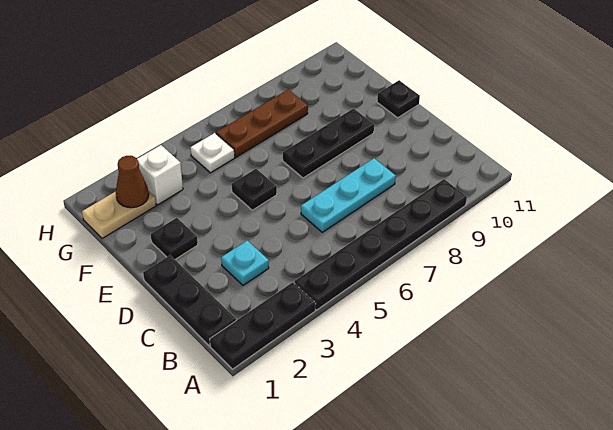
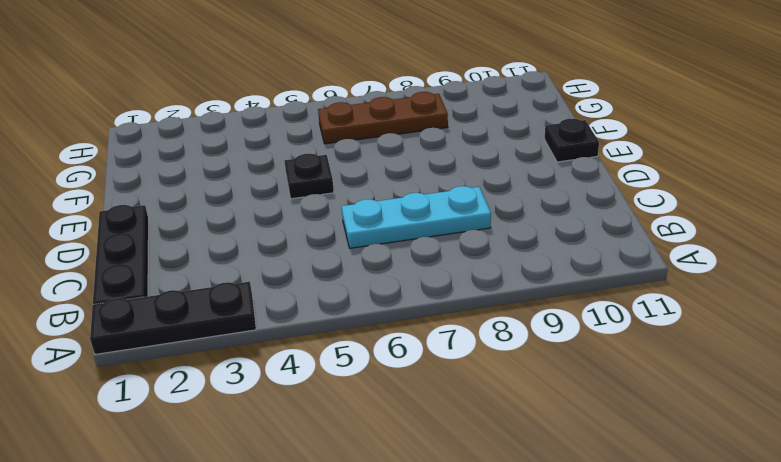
none -> black 1x6 plate [294,179,467,310]
none -> cyan 1x1 plate [221,241,269,285]
none -> black 1x1 plate [151,218,198,259]

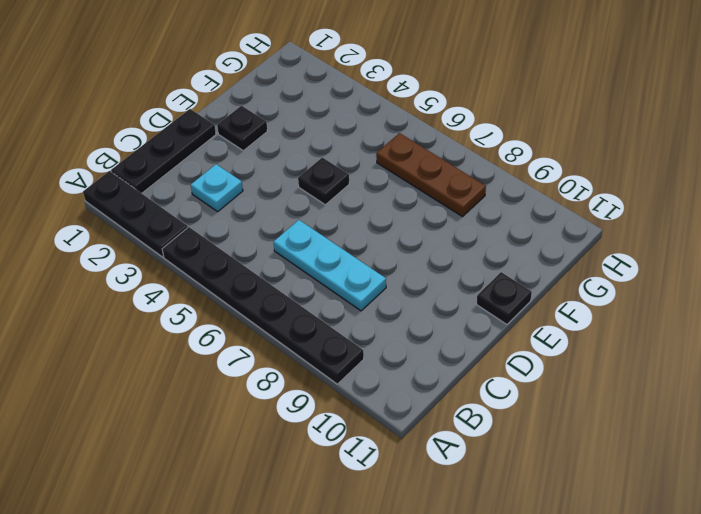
none -> black 1x3 plate [283,108,374,178]
none -> tan 1x2 plate [82,191,156,239]
none -> white 1x1 brick [137,145,183,205]

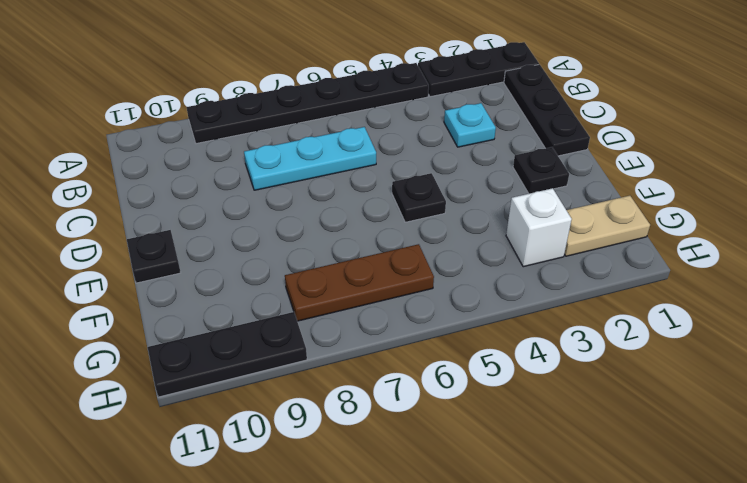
black 1x3 plate [147,312,307,397] -> black 1x3 plate moved to [283,108,374,178]
none -> white 1x1 plate [190,133,235,173]
none -> brown 1x1 cone [116,156,149,208]

